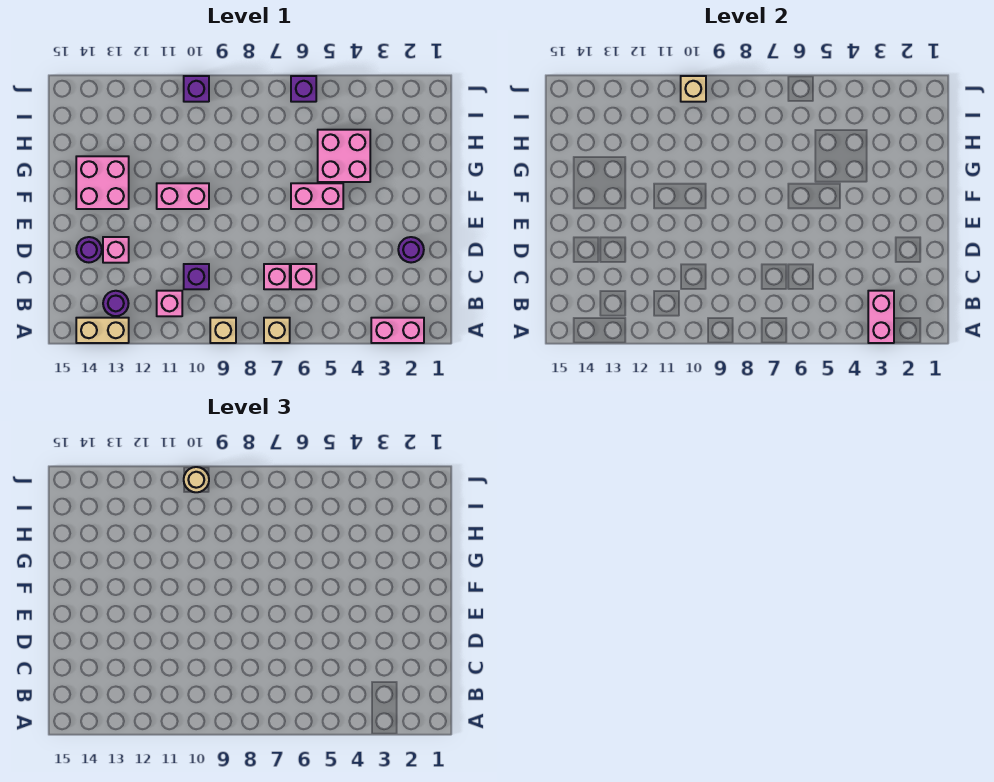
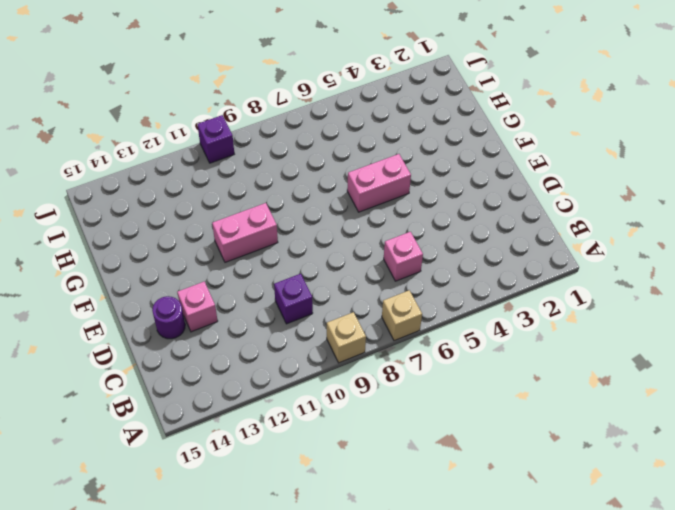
none -> pink 1x2 brick [371,318,424,343]
none -> tan 1x2 brick [76,318,129,343]
none -> pink 1x1 brick [157,291,182,316]

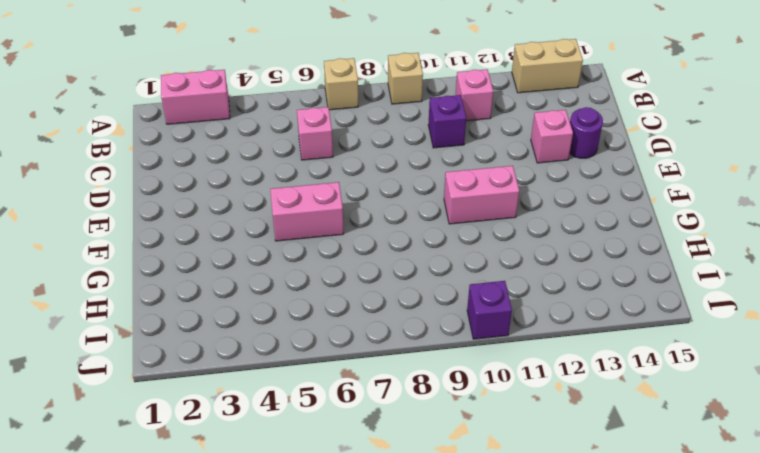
none -> purple 1x1 round brick [103,291,129,316]
none -> pink 1x1 brick [264,264,290,289]
none -> purple 1x1 round brick [398,237,424,263]

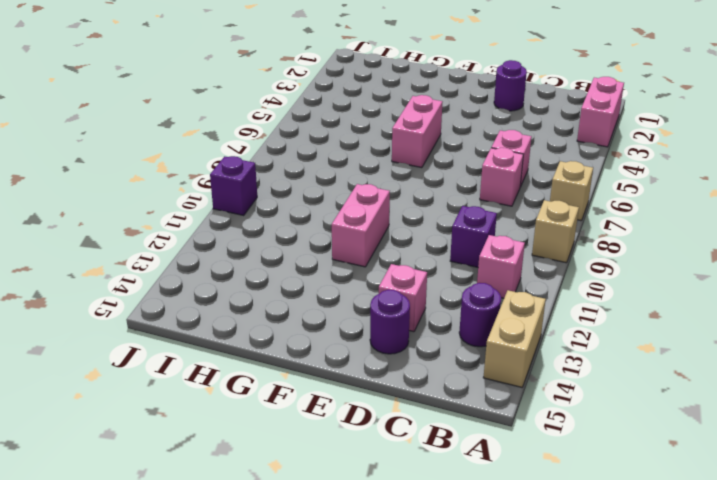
none -> pink 2x2 brick [76,156,129,209]
none -> pink 2x2 brick [318,130,370,182]
none -> purple 1x1 brick [291,76,316,102]

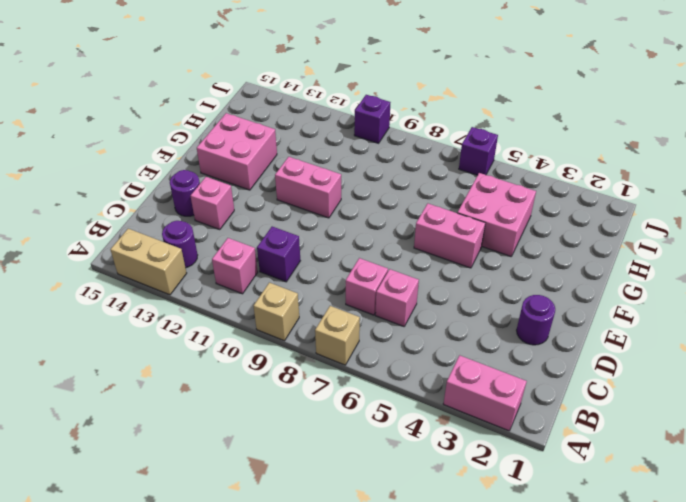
none -> pink 1x2 brick [868,291,894,343]
none -> tan 1x1 brick [681,76,706,102]
none -> tan 1x1 round brick [184,467,209,492]

